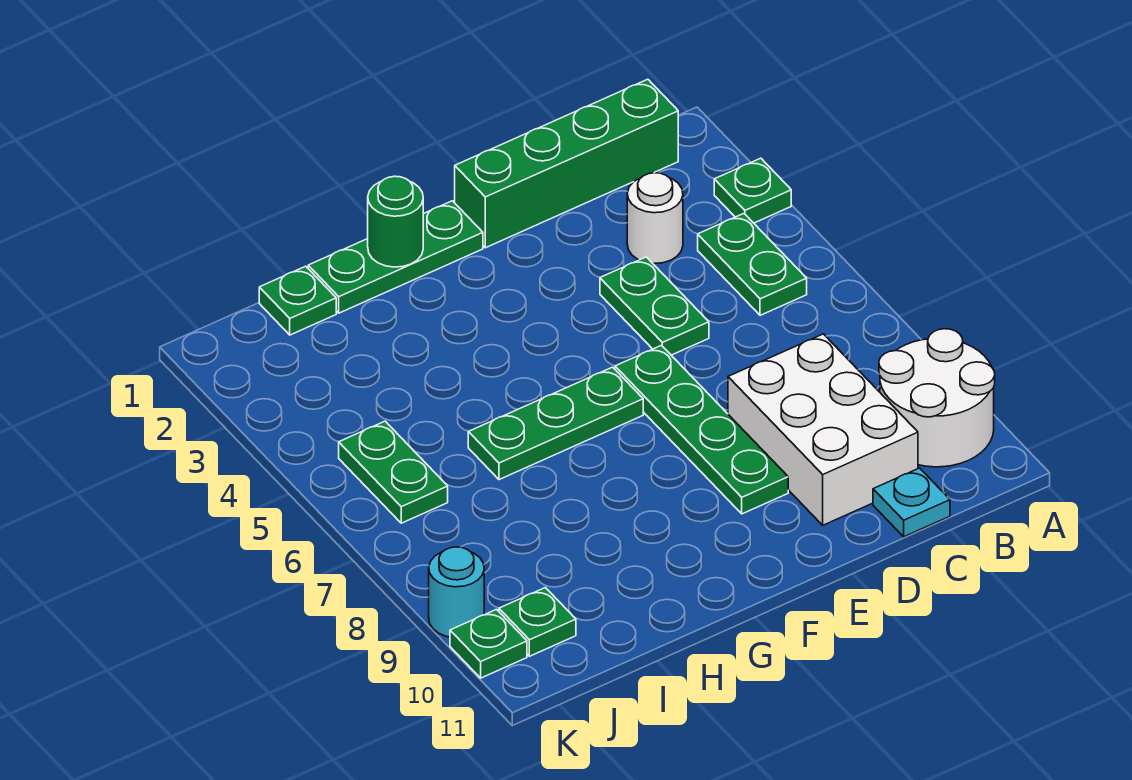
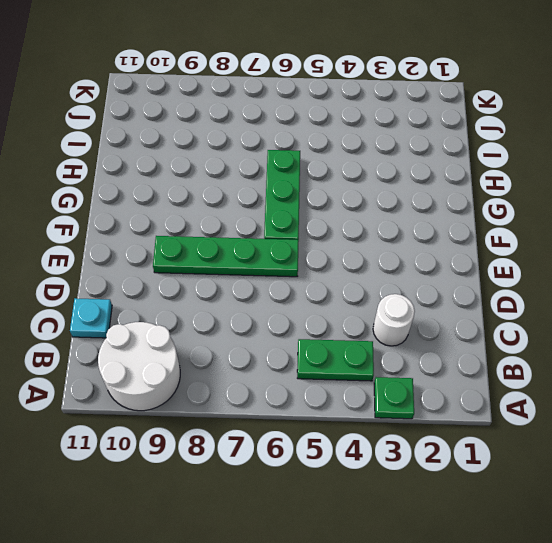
none -> green 1x4 brick [455,79,678,248]
none -> white 2x3 brick [728,334,918,525]
none -> green 1x2 plate [600,257,709,355]

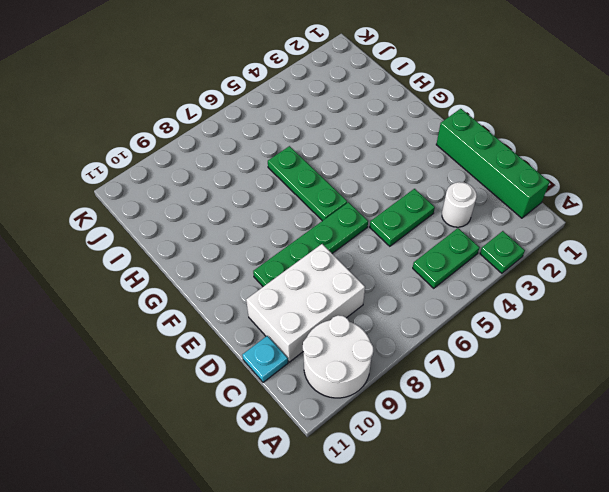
none -> green 1x3 plate [308,201,483,313]
none -> green 1x1 plate [259,266,336,335]
none -> green 1x2 plate [339,421,448,523]

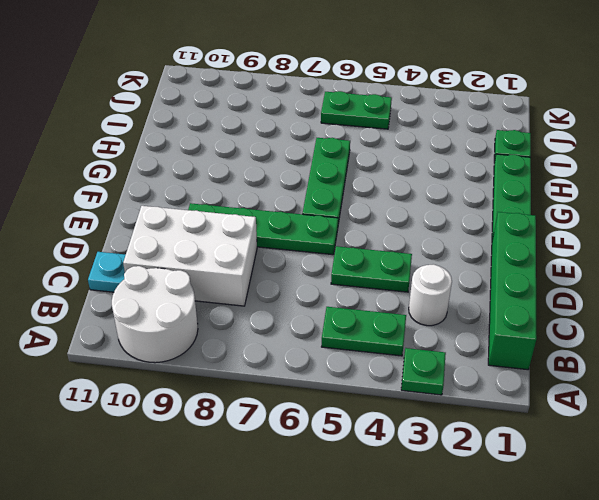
none -> green 1x1 plate [499,588,576,656]
none -> cyan 1x1 round brick [429,547,484,637]
none -> green 1x1 plate [450,609,527,678]

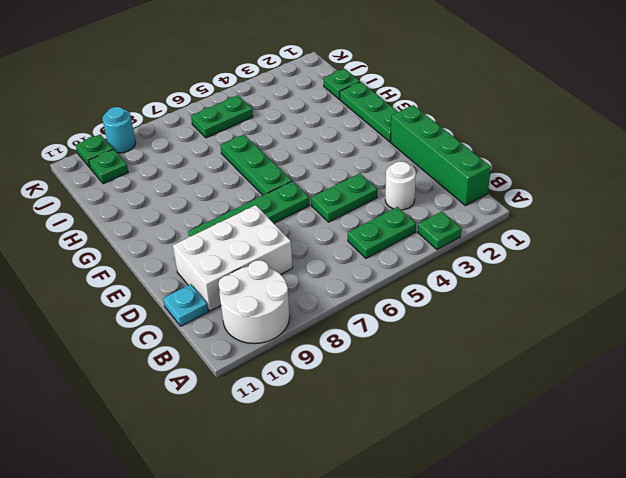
none -> green 1x1 round brick [368,176,423,267]

